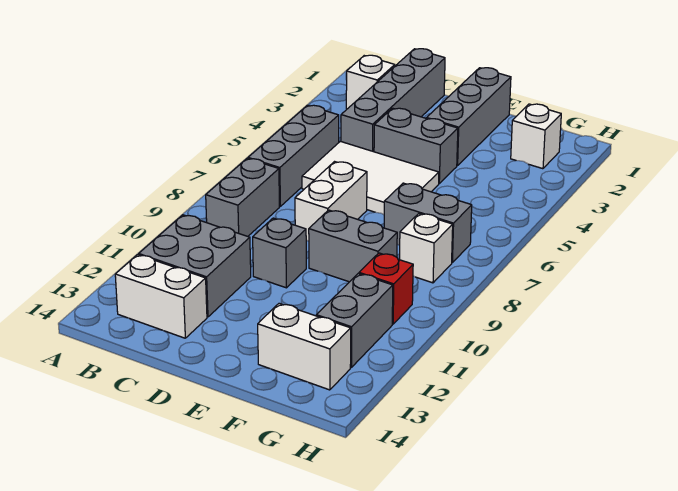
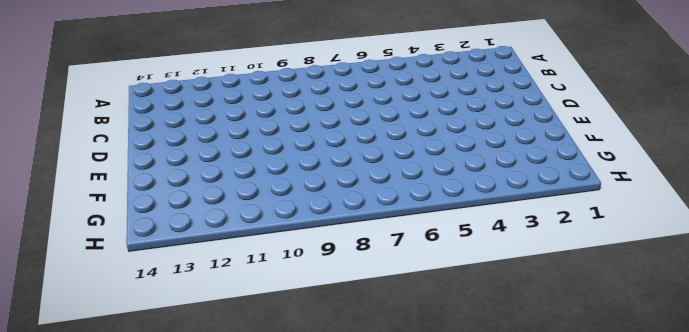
none -> white 1x1 brick [346,55,395,109]
none -> grey 1x3 brick [248,105,339,206]
none -> grey 1x2 brick [206,158,279,236]

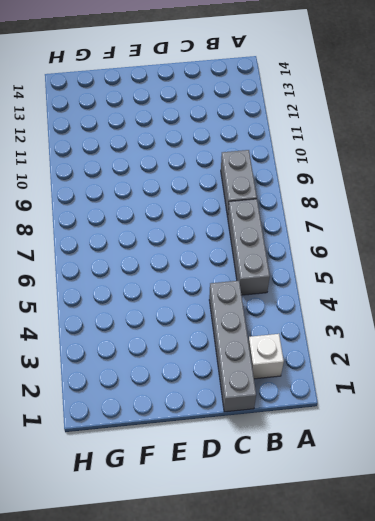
none -> grey 2x2 brick [139,215,251,317]
none -> white 1x2 brick [115,255,207,338]
none -> white 2x3 tile [302,141,439,215]

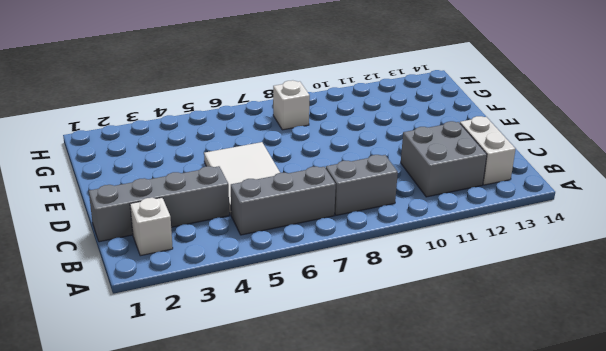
none -> grey 1x2 brick [374,108,458,183]
none -> white 1x2 brick [295,162,367,241]
none -> grey 1x1 brick [253,218,306,288]

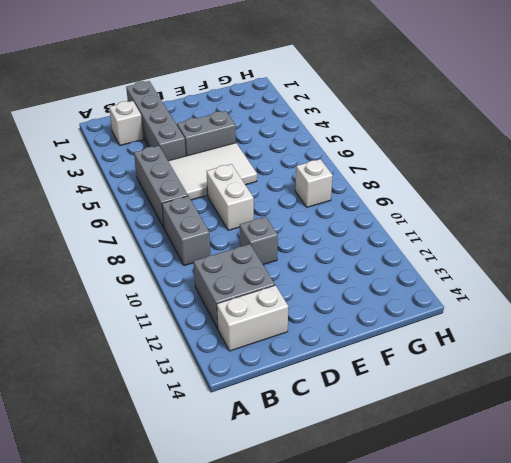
none -> grey 1x3 brick [427,68,511,166]
none -> grey 1x2 brick [309,210,397,282]
none -> grey 1x2 brick [384,183,472,262]

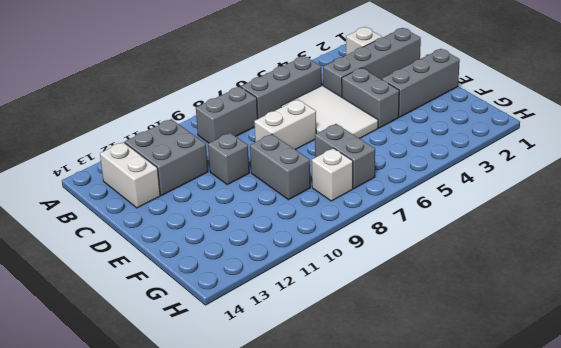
none -> white 1x2 brick [258,303,351,390]
none -> white 1x1 brick [511,104,561,169]
none -> red 1x1 brick [359,253,413,324]

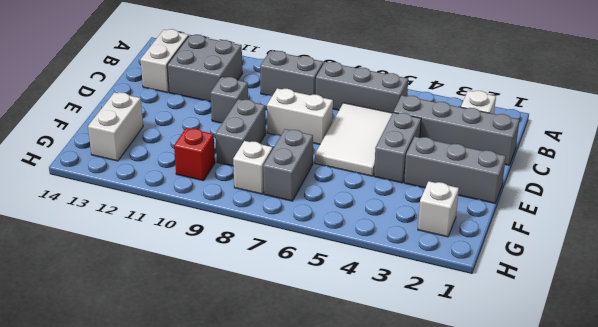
none -> grey 1x2 brick [316,274,393,368]

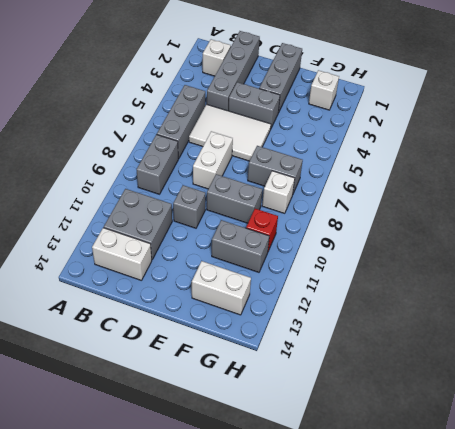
grey 1x2 brick [212,220,269,272] -> grey 1x2 brick turned to [316,274,393,368]

